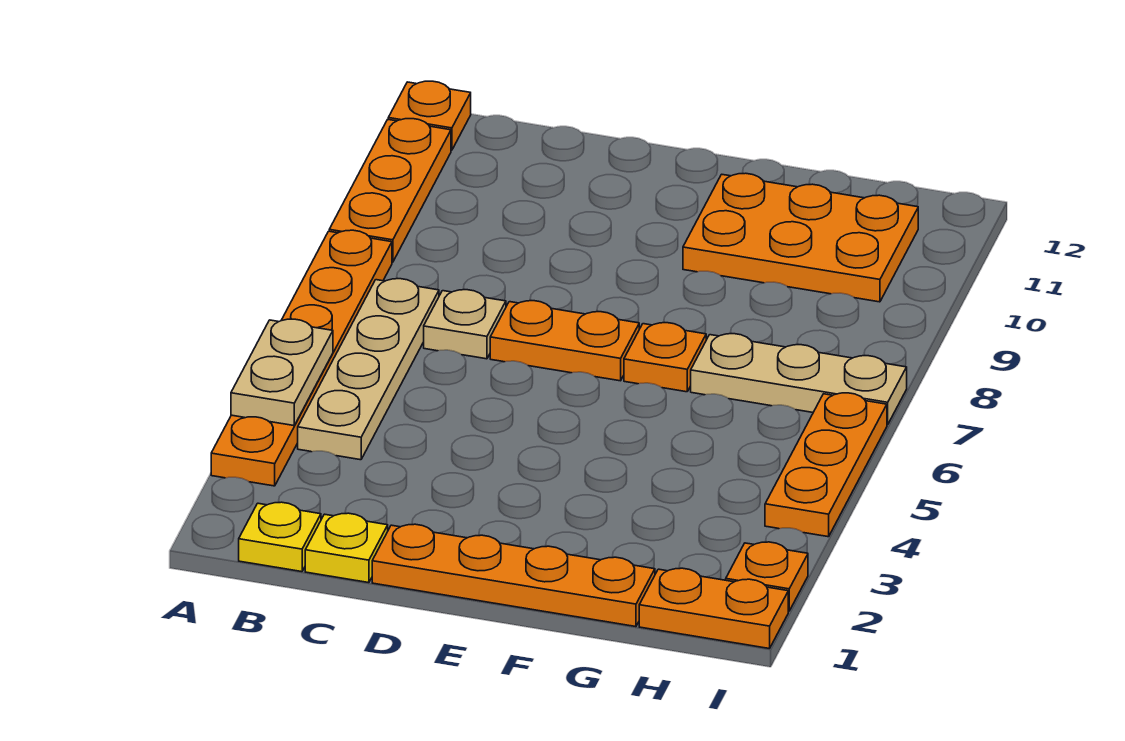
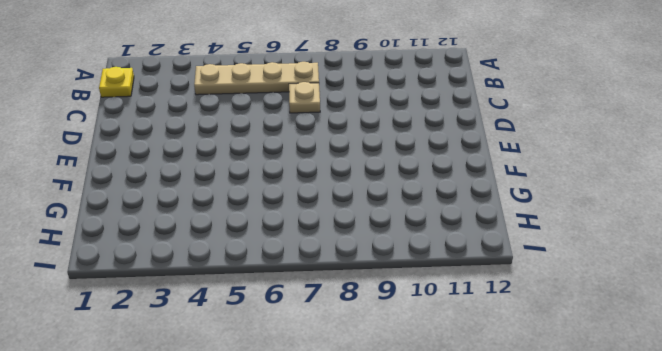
none -> orange 1x6 plate [211,230,392,486]
none -> orange 1x3 plate [329,119,451,262]
none -> orange 1x1 plate [388,81,471,150]

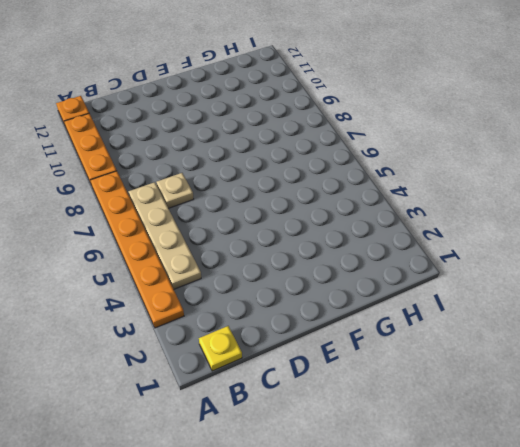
none -> yellow 1x1 plate [305,513,388,583]
none -> orange 1x4 plate [372,524,655,627]
none -> orange 1x2 plate [490,301,639,381]

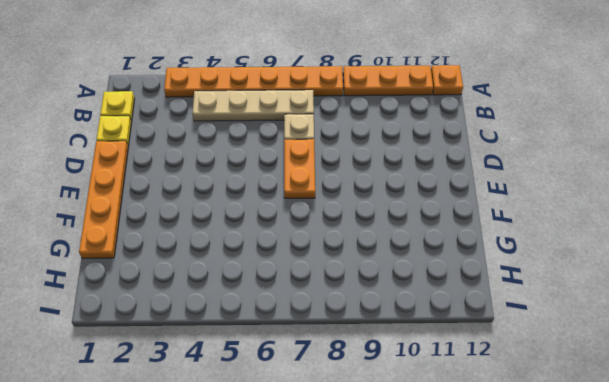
none -> orange 1x1 plate [624,323,706,392]
none -> orange 2x3 plate [683,173,918,302]
none -> tan 1x3 plate [691,334,907,425]

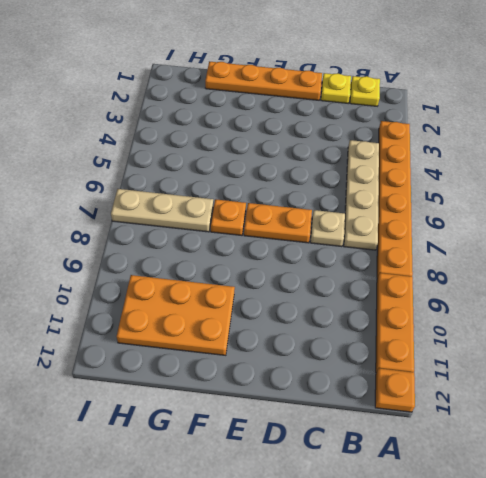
none -> orange 1x2 plate [639,568,788,649]
none -> orange 1x1 plate [726,542,808,611]
none -> orange 1x3 plate [765,393,887,537]

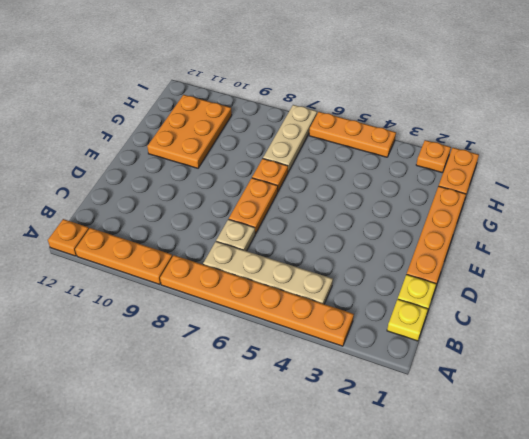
none -> tan 1x2 plate [231,319,333,426]

